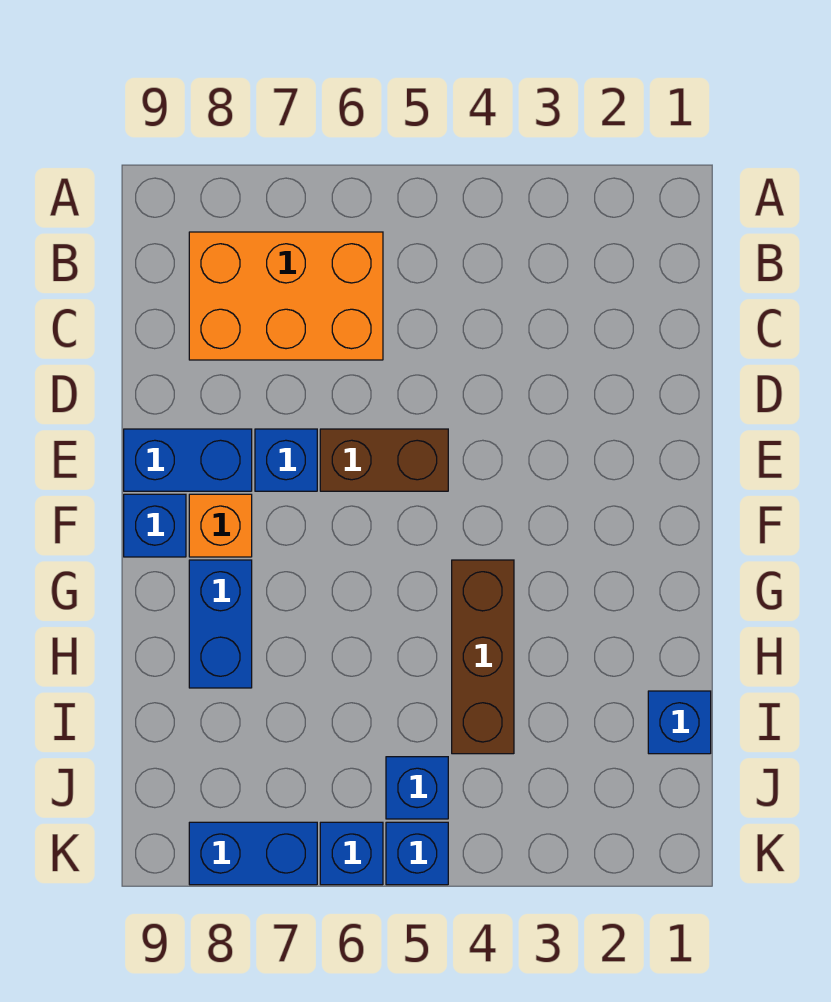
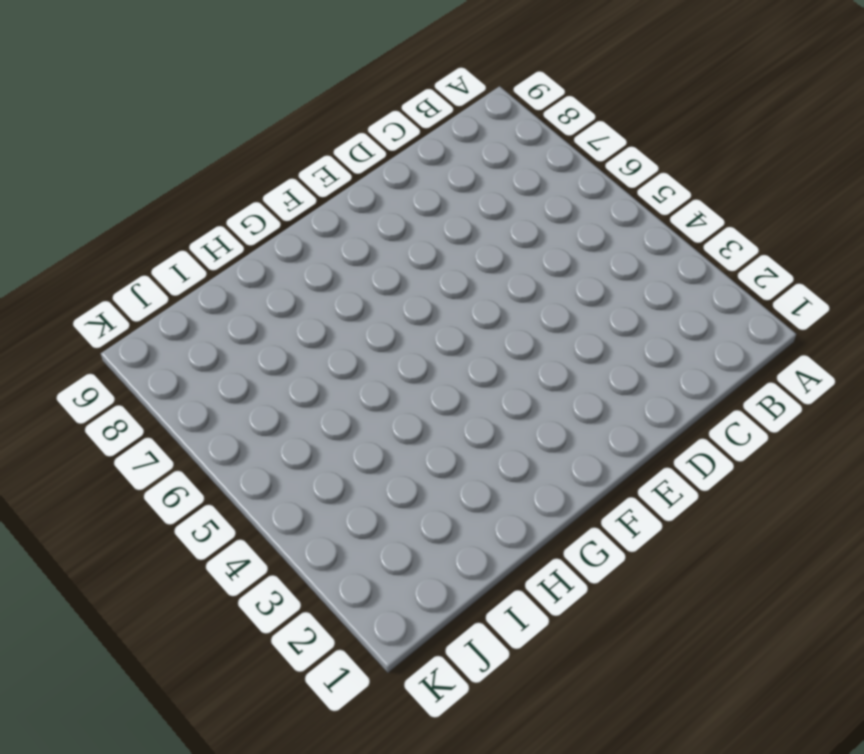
none -> orange 2x3 brick [189,232,383,360]
none -> brown 1x2 brick [320,429,448,491]
none -> blue 1x1 brick [255,429,317,491]

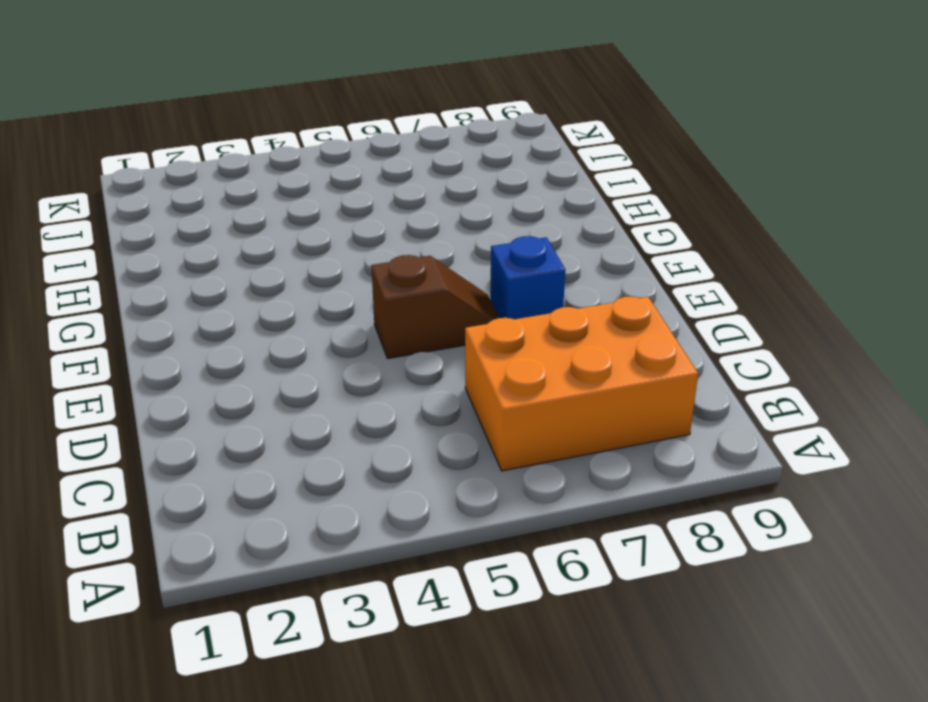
brown 1x2 slope [371,255,499,358] -> brown 1x2 brick [320,429,448,491]
none -> blue 1x2 brick [124,429,252,491]
none -> orange 1x1 brick [189,494,252,557]
none -> blue 1x1 brick [124,494,186,557]

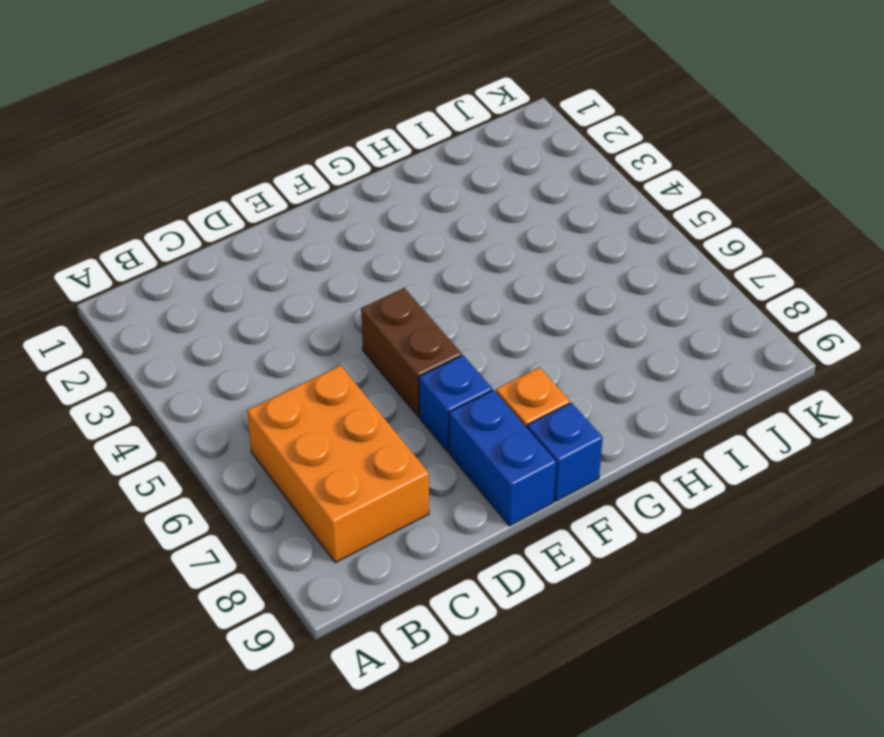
none -> brown 1x3 brick [452,560,514,754]
none -> blue 1x2 brick [189,560,252,688]
none -> blue 1x1 brick [648,691,711,754]

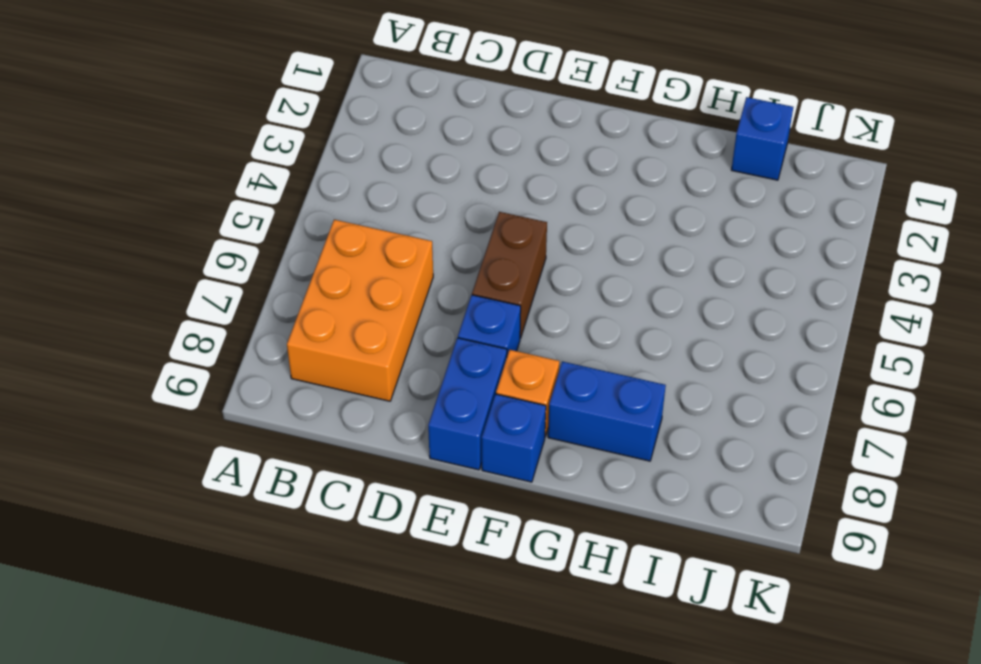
none -> brown 1x3 brick [452,560,514,754]
none -> blue 1x1 brick [386,757,448,819]
none -> blue 1x1 brick [386,822,448,885]

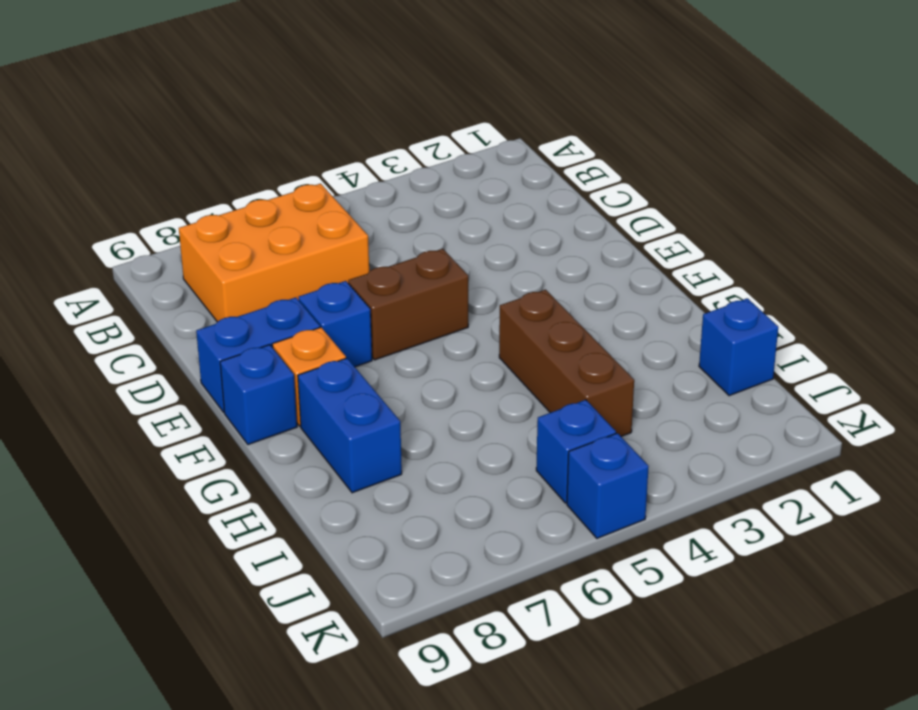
none -> blue 1x1 brick [320,822,383,885]
none -> blue 1x2 brick [189,822,317,885]

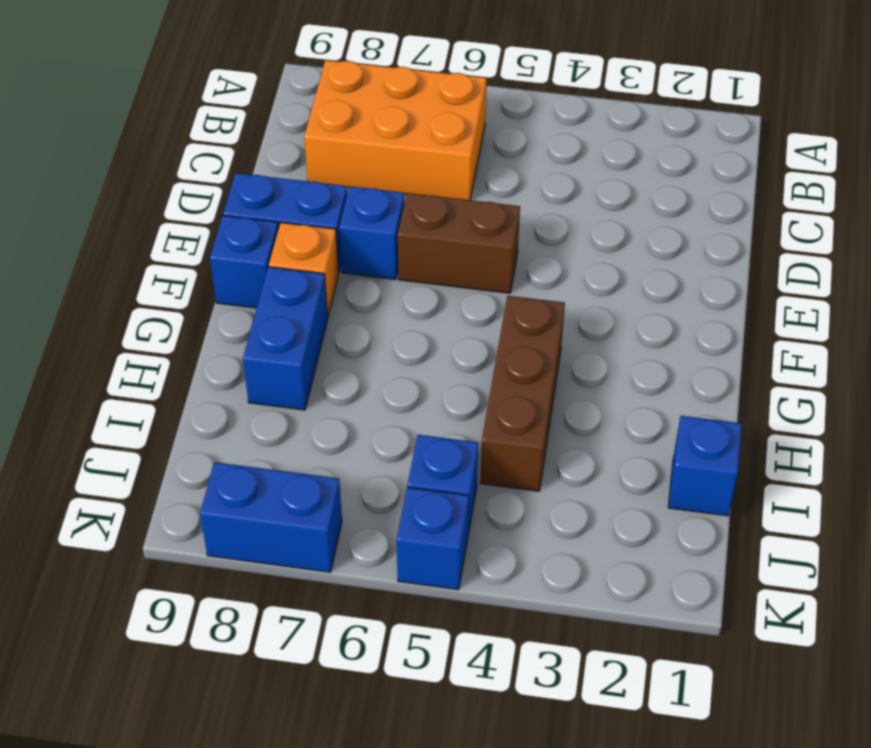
none -> blue 1x1 brick [320,822,383,885]

